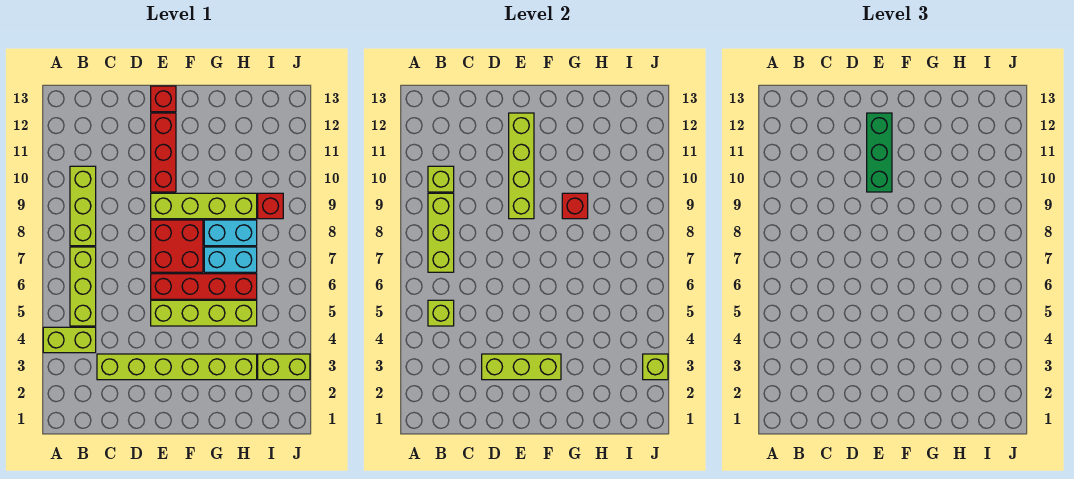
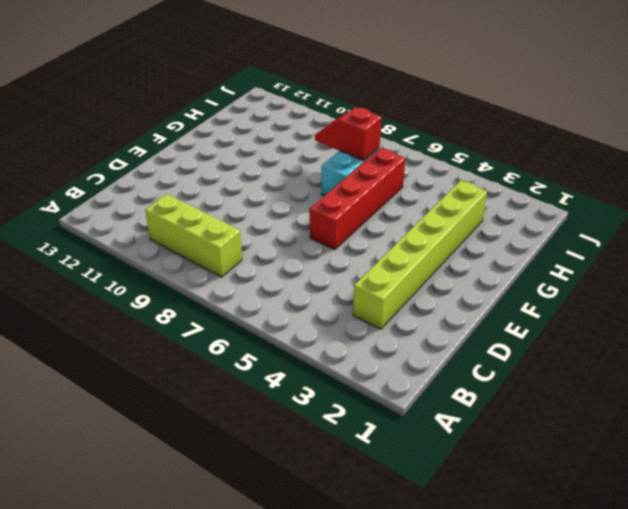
red 1x2 slope [315,107,381,161] -> none
none -> lime 1x2 brick [43,327,96,353]
none -> lime 1x3 brick [70,247,96,326]
none -> lime 1x4 brick [151,300,257,326]

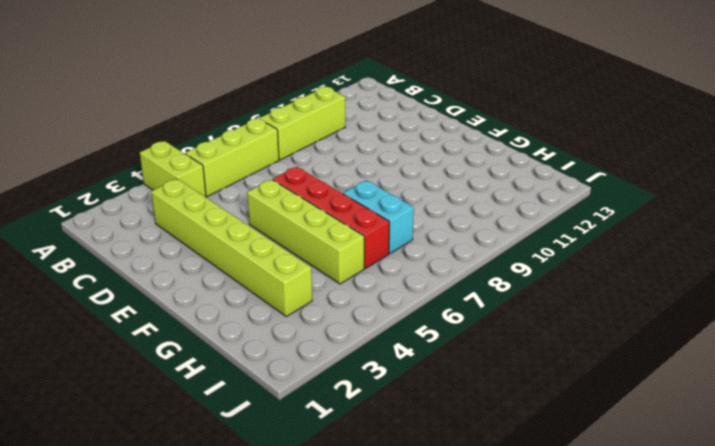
none -> red 2x2 brick [151,220,203,272]
none -> lime 1x4 brick [151,193,257,219]
none -> red 1x3 brick [151,113,176,192]

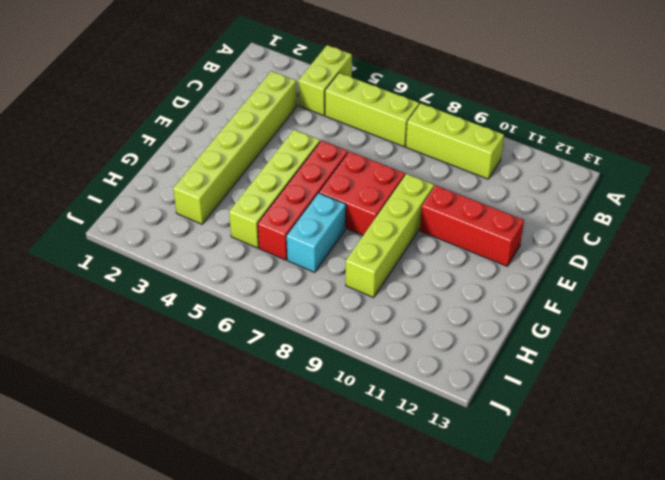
none -> red 1x1 brick [151,86,176,112]
none -> cyan 1x2 brick [204,220,257,246]
none -> lime 1x2 brick [258,354,310,380]

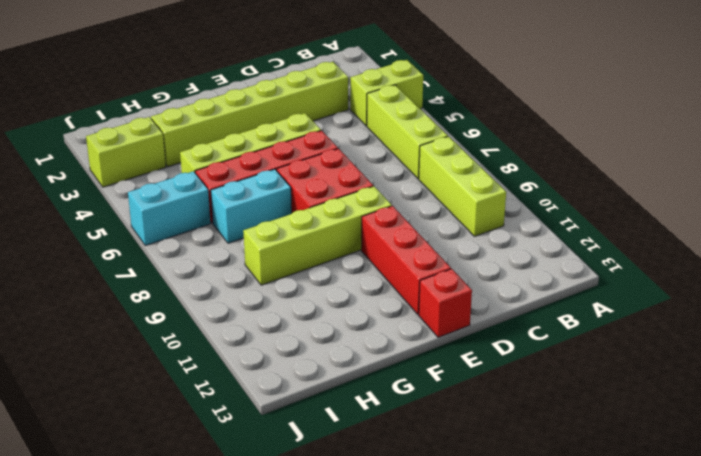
cyan 1x2 brick [128,171,211,246] -> cyan 1x2 brick moved to [204,220,257,246]
none -> red 1x1 brick [258,193,283,219]
none -> lime 1x1 brick [428,300,454,326]
none -> lime 1x3 brick [428,193,454,272]

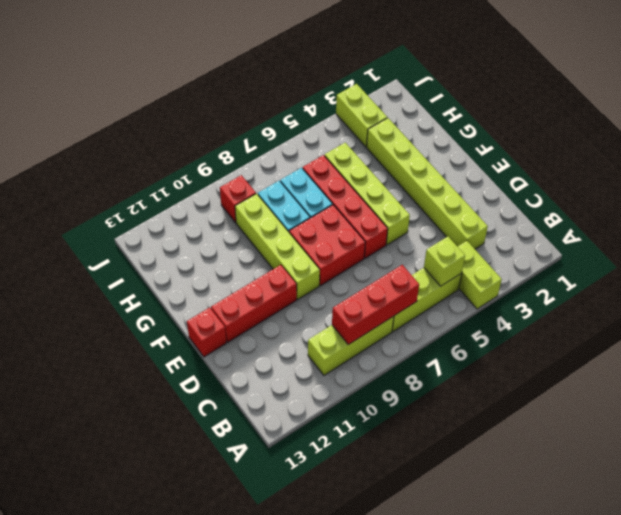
red 1x3 brick [332,265,419,345] -> lime 1x3 brick [428,193,454,272]
none -> lime 1x1 brick [428,166,454,192]
none -> lime 1x3 brick [482,354,561,380]
none -> lime 1x4 brick [509,113,534,219]

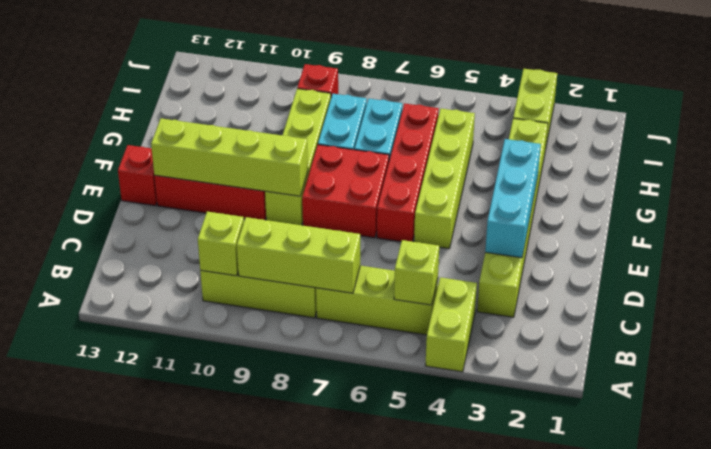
cyan 1x3 brick [485,139,541,258] -> lime 1x3 brick [482,354,561,380]
none -> red 1x1 brick [562,193,588,219]
none -> lime 1x1 brick [643,354,668,380]
none -> green 1x3 brick [867,113,892,192]

